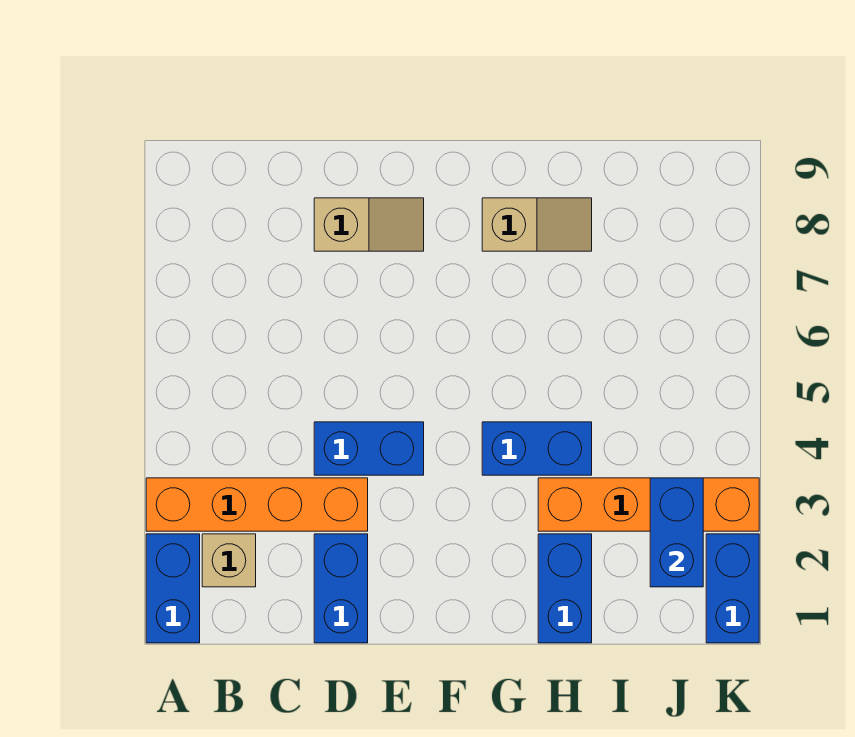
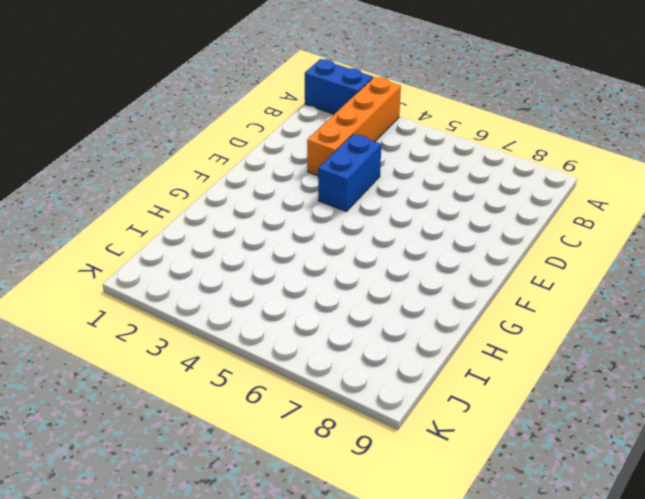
none -> tan 1x1 brick [202,534,256,587]
none -> blue 1x2 brick [314,534,368,643]
none -> tan 1x2 slope [314,198,424,251]

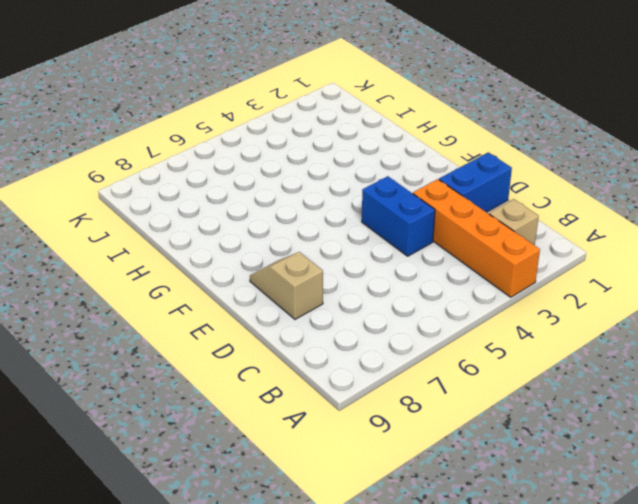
none -> blue 1x2 brick [146,534,200,643]
none -> blue 1x2 brick [482,422,592,475]
none -> tan 1x2 slope [482,198,592,251]

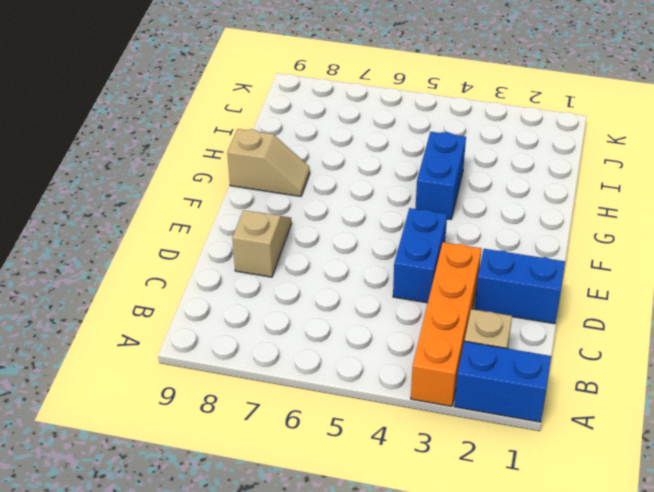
tan 1x2 slope [227,129,310,197] -> tan 1x2 slope turned to [482,198,592,251]
none -> blue 1x2 brick [538,534,592,643]
none -> orange 1x4 brick [538,478,759,531]
none -> blue 1x2 brick [706,534,759,643]

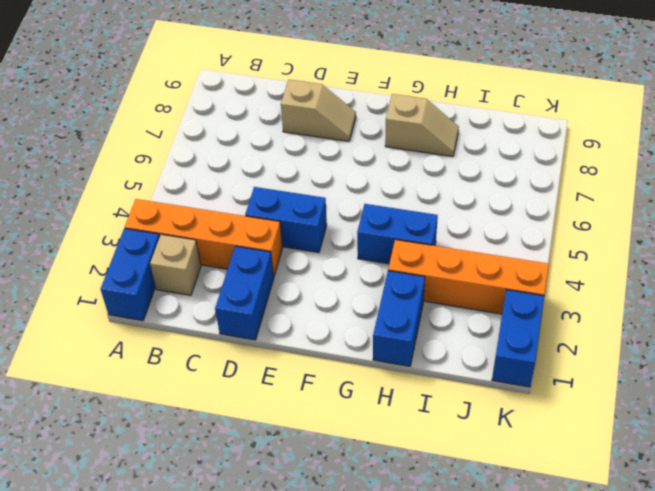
none -> blue 1x2 brick [650,478,703,587]

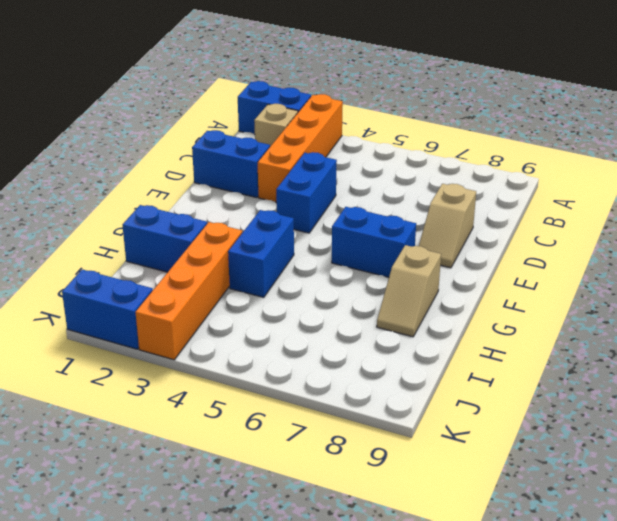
blue 1x2 brick [332,207,416,277] -> blue 1x2 brick moved to [650,478,703,587]

